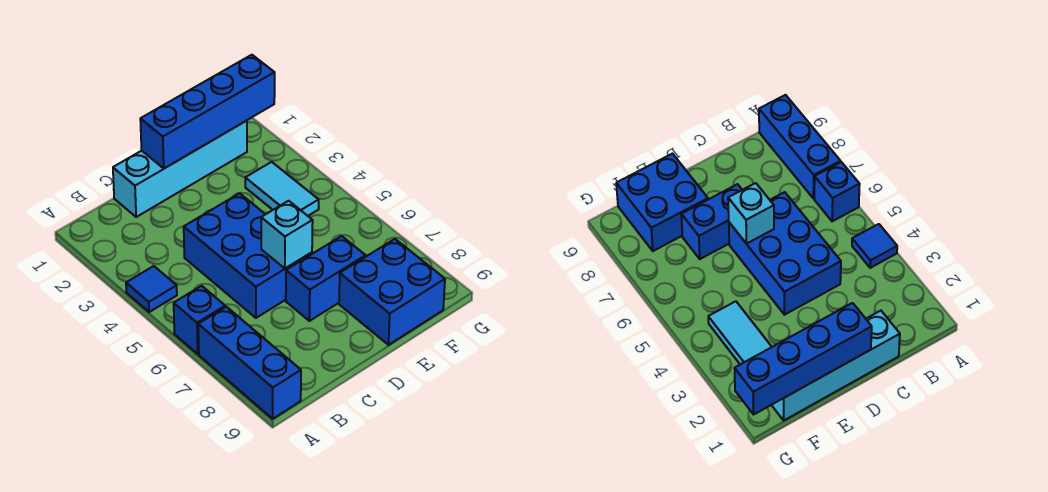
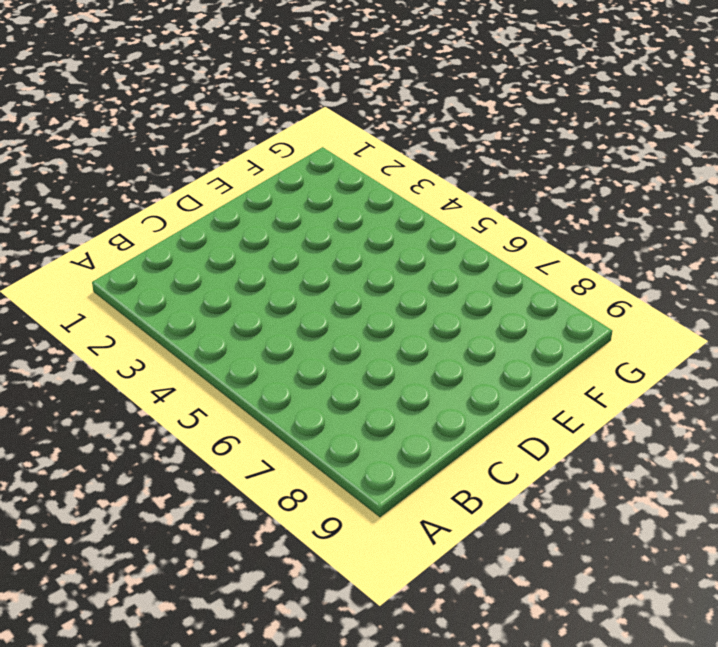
none -> blue 1x1 tile [126,266,177,312]
none -> blue 1x1 brick [174,286,225,354]

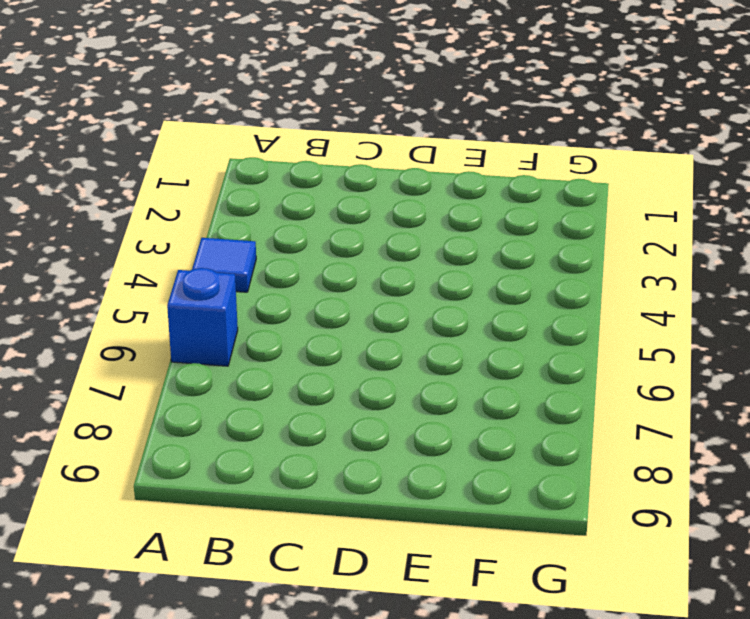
none -> blue 1x3 brick [198,307,301,419]
none -> cyan 1x4 brick [113,121,247,217]

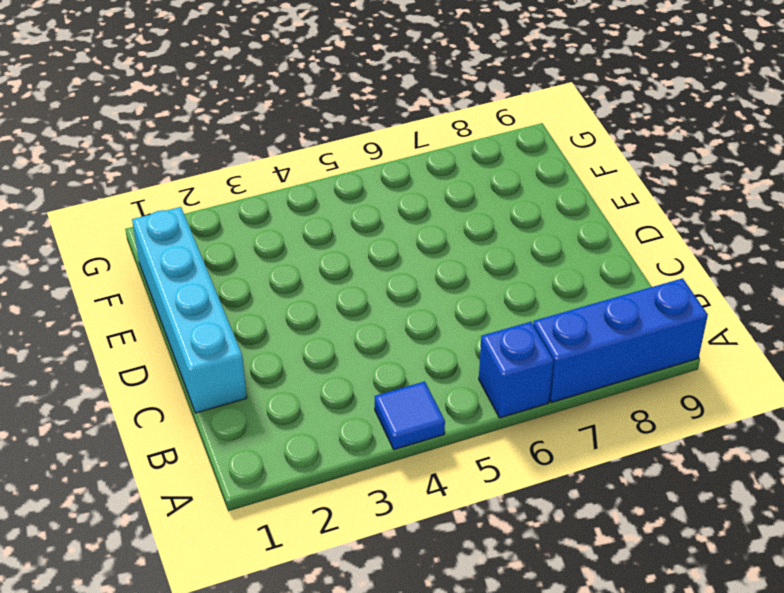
none -> blue 2x3 brick [184,193,312,318]
none -> blue 1x2 brick [286,236,366,321]

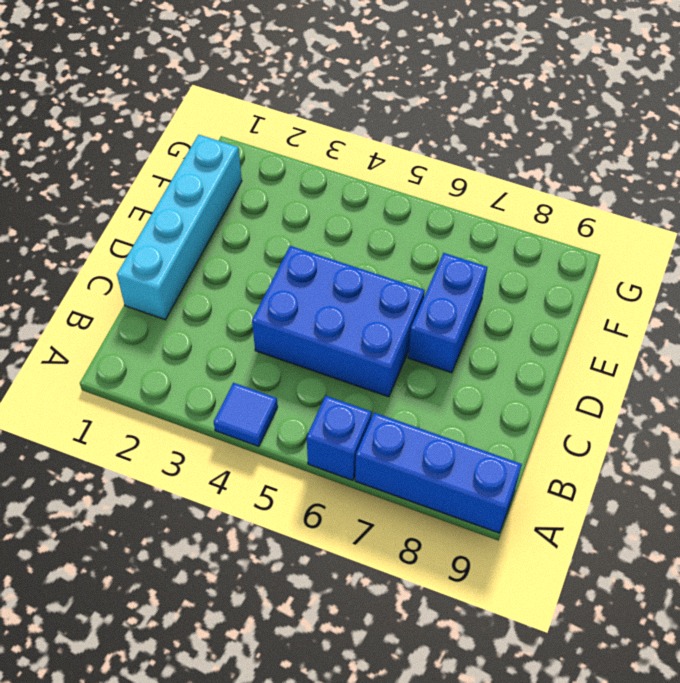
none -> blue 2x2 brick [339,239,445,345]
none -> cyan 1x2 tile [245,162,319,216]

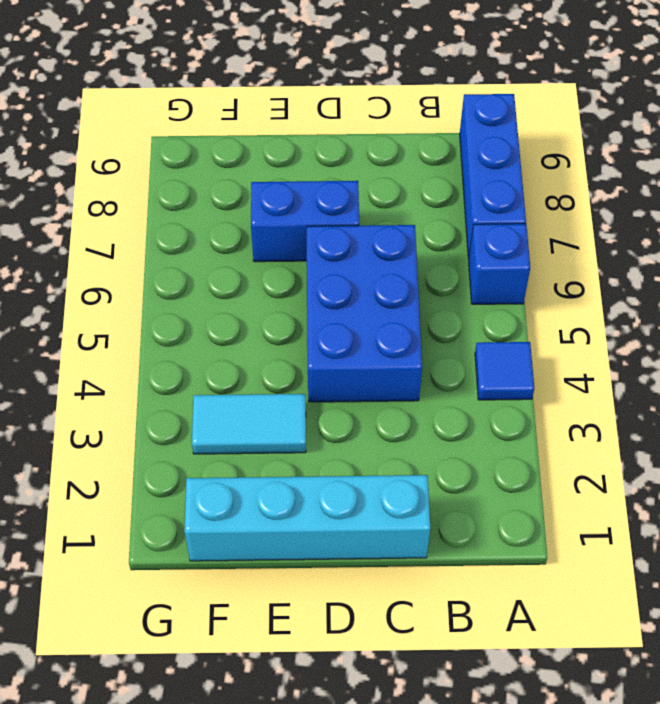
cyan 1x2 tile [192,394,306,454] -> cyan 1x2 tile turned to [245,162,319,216]
none -> blue 2x2 brick [339,239,445,345]
none -> blue 1x4 brick [140,55,275,168]

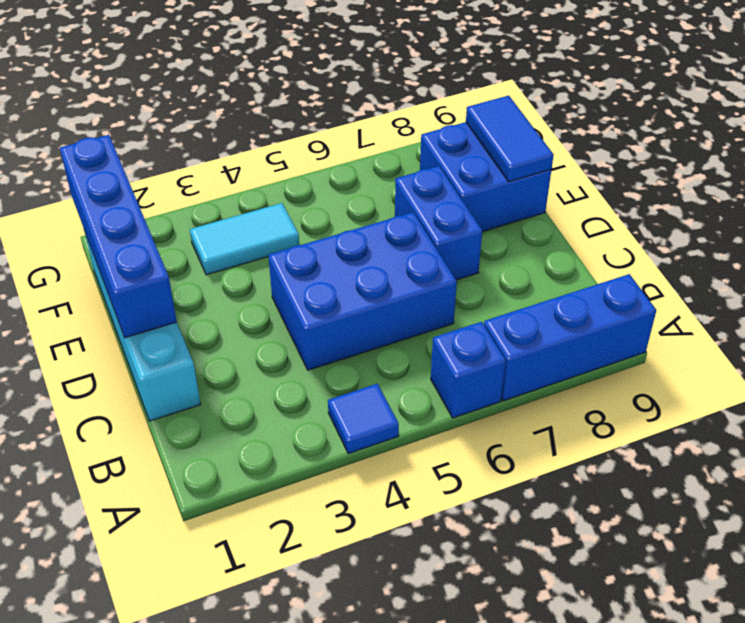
blue 1x2 tile [466,96,554,182] -> none
none -> cyan 1x1 brick [261,201,313,268]

